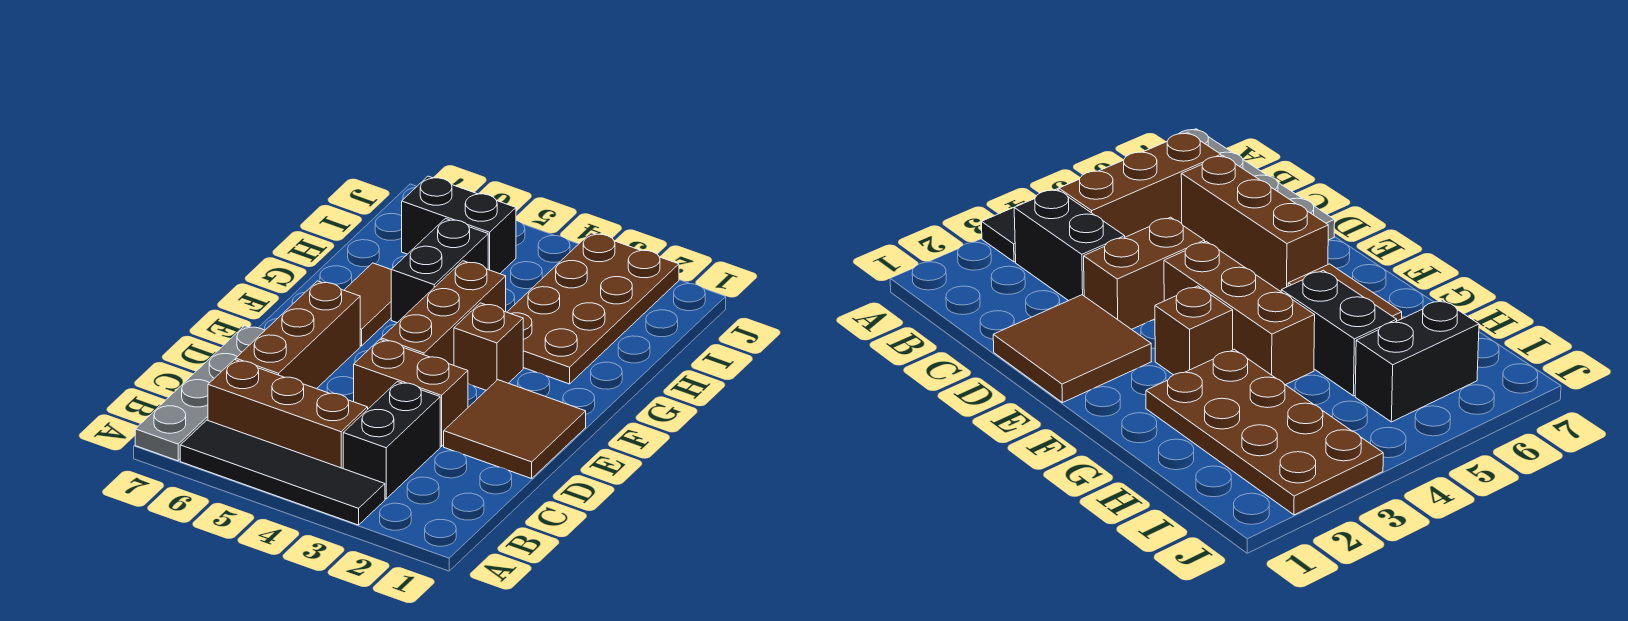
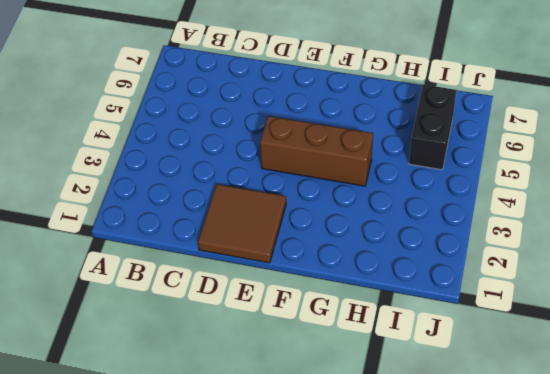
none -> black 1x4 tile [180,420,385,525]
none -> grey 1x4 plate [135,326,265,461]
none -> black 1x2 brick [343,382,440,499]

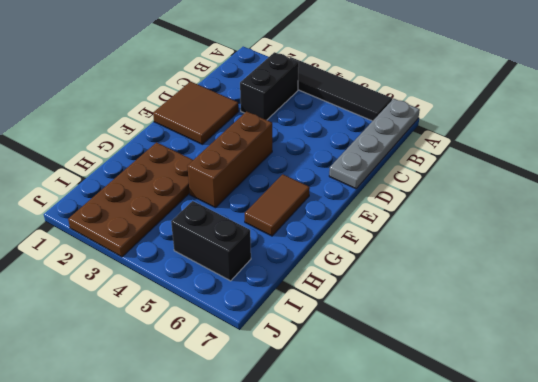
none -> brown 1x3 brick [208,360,368,468]
none -> brown 1x3 brick [236,281,360,389]
none -> brown 1x2 brick [354,339,468,446]

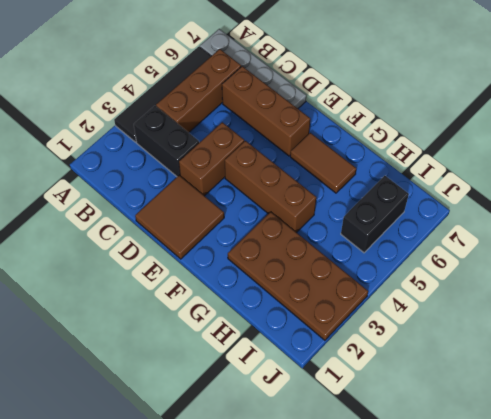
none -> brown 1x1 brick [454,303,523,390]
none -> black 1x2 brick [391,219,488,323]

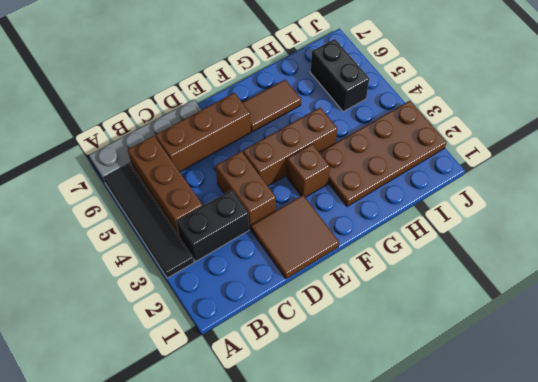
none -> black 1x2 brick [391,219,488,323]

